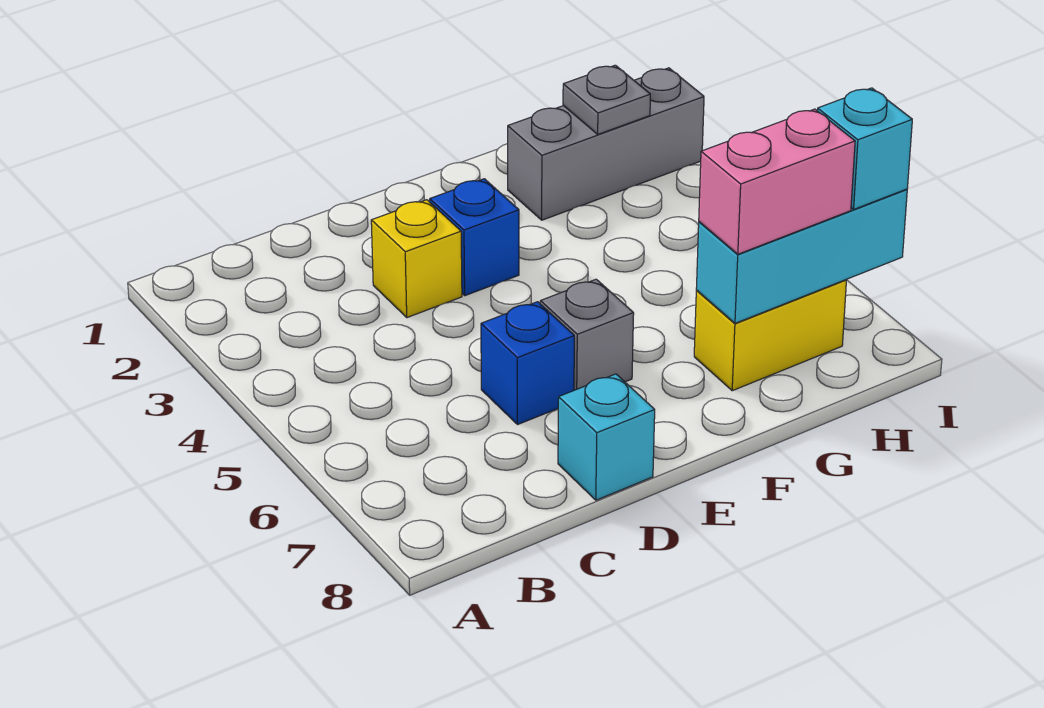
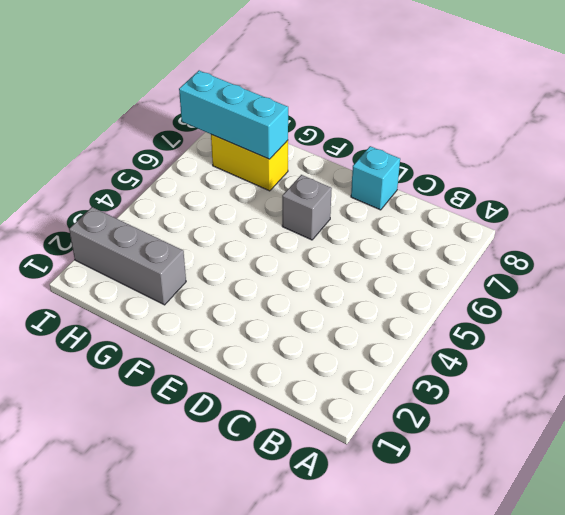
none -> yellow 1x1 brick [371,200,462,318]
none -> blue 1x1 brick [481,302,574,425]

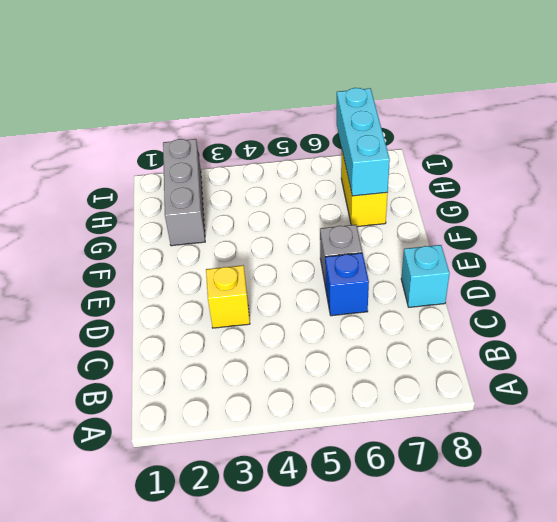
none -> blue 1x1 brick [430,179,519,296]
none -> grey 1x1 plate [563,65,650,134]

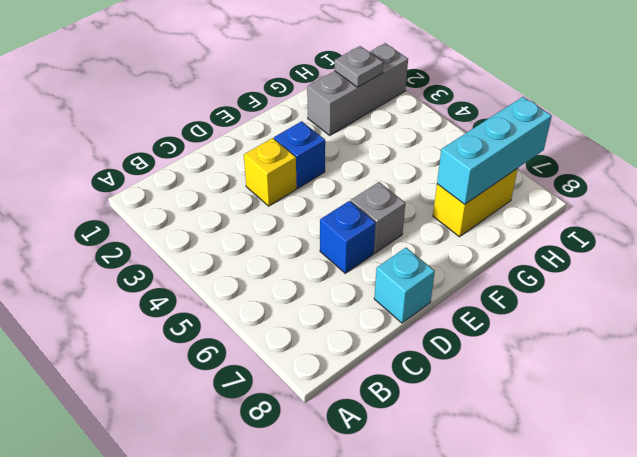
none -> pink 1x2 brick [699,109,855,254]
none -> cyan 1x1 brick [817,88,912,209]

